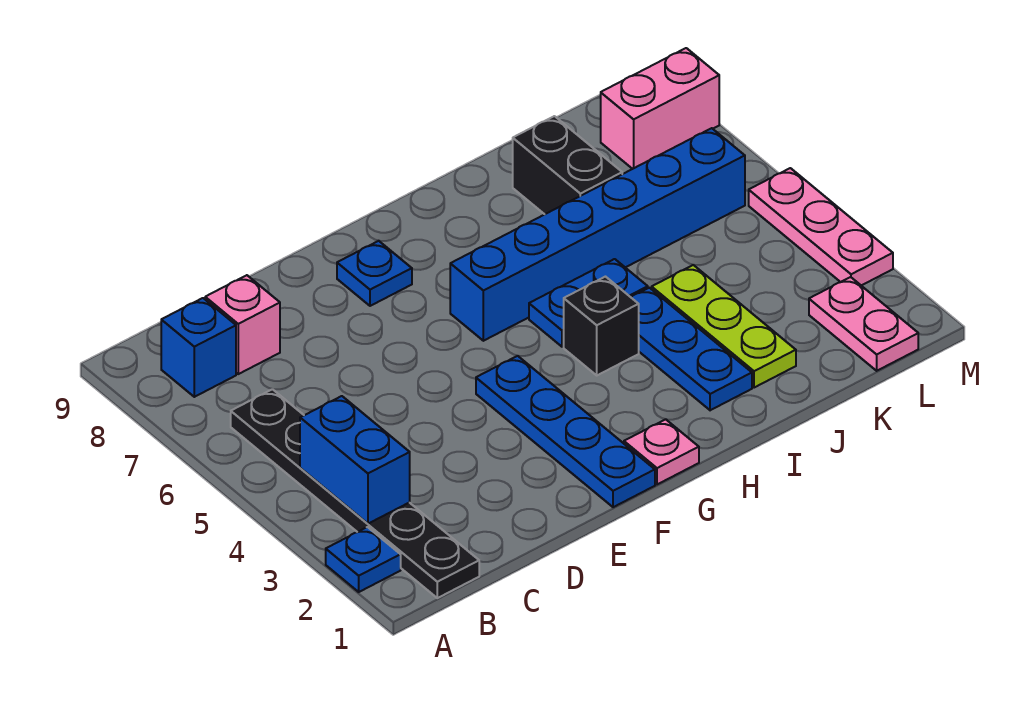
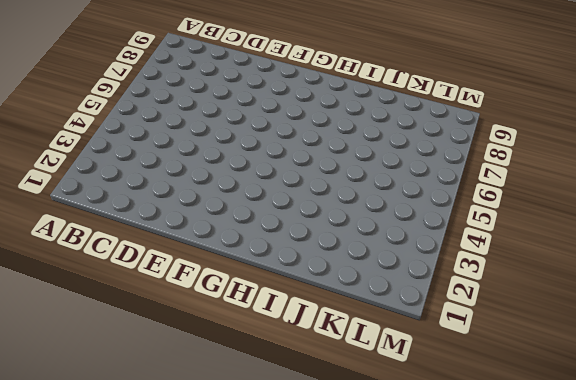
none -> blue 1x1 plate [326,527,401,592]
none -> black 1x6 plate [231,389,479,598]
none -> blue 1x1 brick [161,298,236,397]

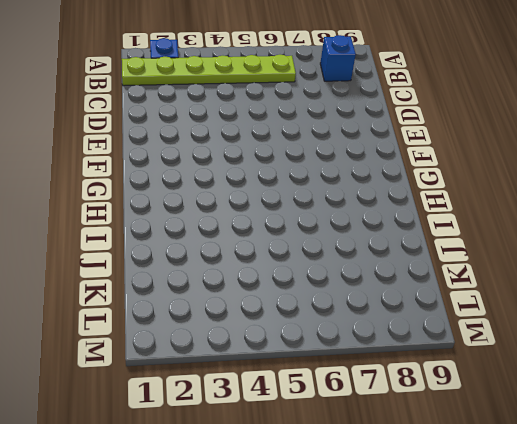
lime 1x6 plate [122,55,296,86] -> black 1x6 plate [231,389,479,598]
none -> pink 1x1 brick [205,275,280,374]
none -> blue 1x4 plate [476,356,655,507]
none -> blue 1x1 plate [337,241,412,306]

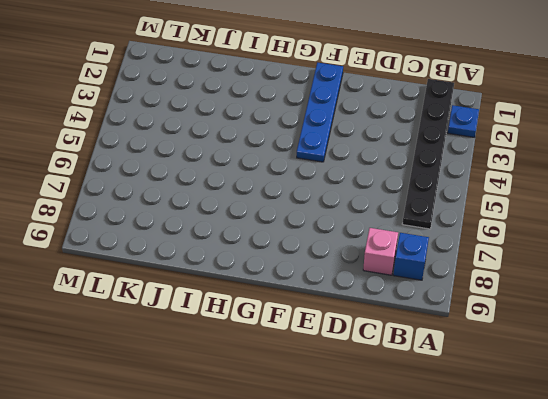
none -> blue 1x1 plate [337,241,412,306]
none -> pink 1x1 plate [624,419,699,484]
none -> blue 1x6 brick [450,128,745,341]

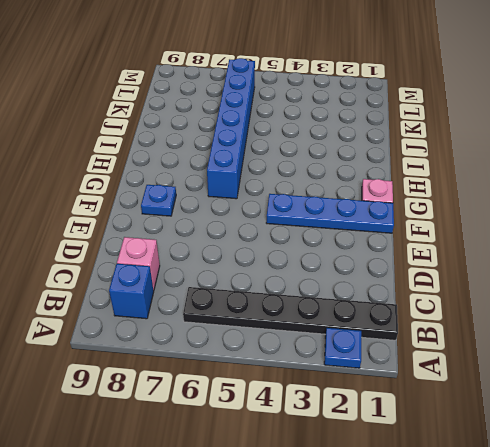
none -> black 1x1 brick [564,277,639,375]
none -> blue 1x2 plate [529,259,648,347]
none -> blue 1x3 plate [631,288,752,410]

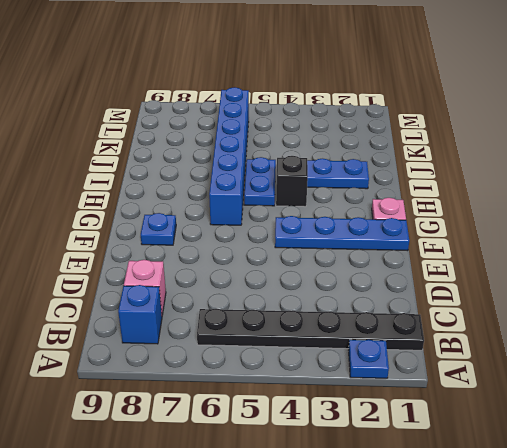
none -> lime 1x3 plate [652,265,796,388]
none -> black 1x2 brick [513,116,622,214]
none -> pink 1x2 plate [809,277,918,371]

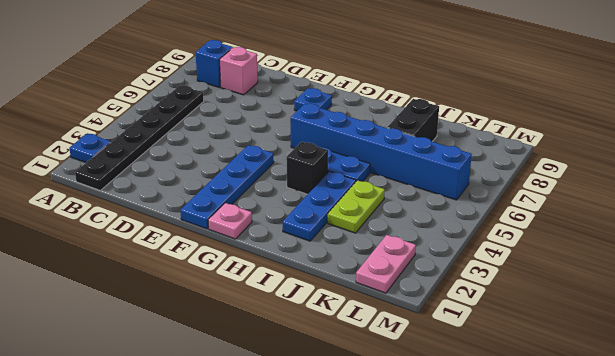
lime 1x2 plate [328,180,385,233] -> lime 1x3 plate [652,265,796,388]
none -> pink 1x2 brick [601,48,719,169]
none -> pink 1x3 plate [749,168,893,285]
none -> blue 1x2 brick [300,396,410,524]

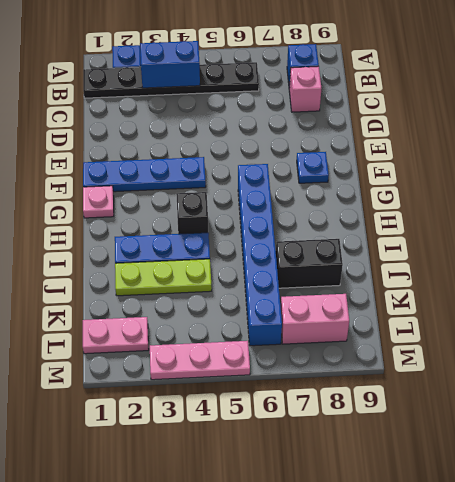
pink 1x2 brick [281,294,349,344] -> pink 1x2 brick turned to [601,48,719,169]
none -> blue 1x2 plate [529,259,648,347]

